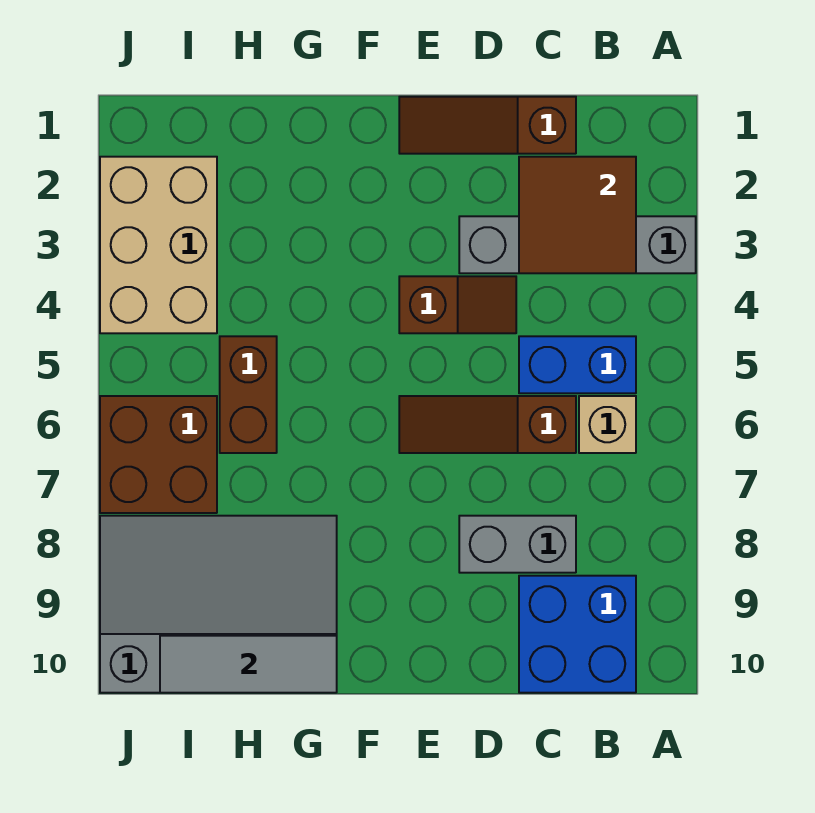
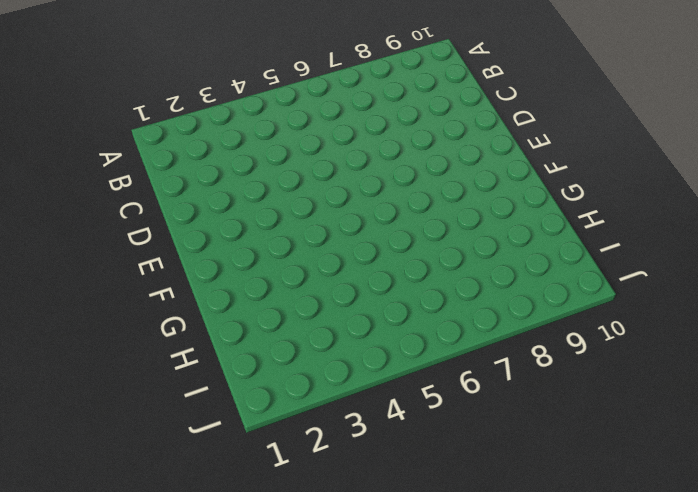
none -> grey 1x4 brick [459,216,696,273]
none -> blue 1x2 brick [519,336,636,393]
none -> tan 1x1 brick [579,396,636,453]

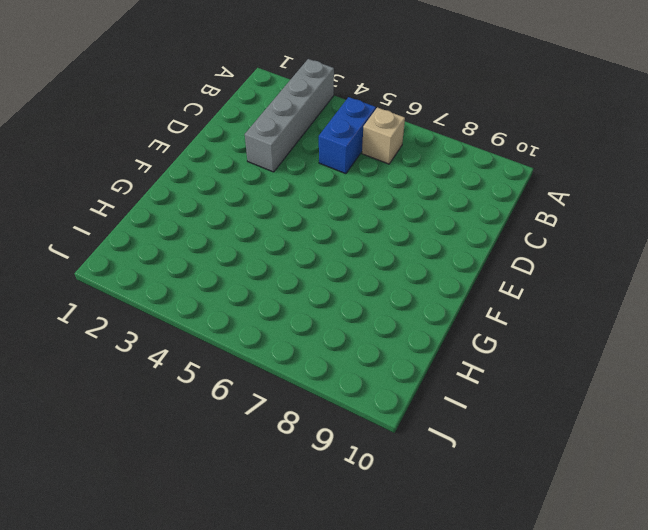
none -> blue 2x2 brick [519,576,636,693]
none -> brown 1x3 slope [399,97,576,154]
none -> brown 1x3 slope [399,396,576,453]

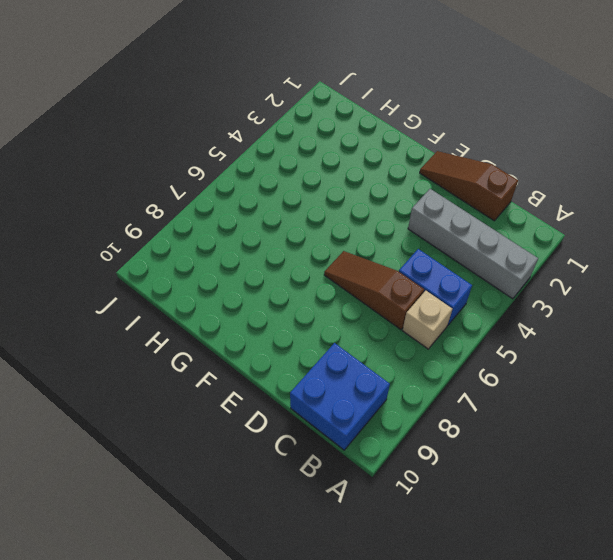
none -> grey 1x2 brick [459,516,576,573]
none -> brown 1x2 slope [399,276,516,333]
none -> grey 3x4 slope [100,516,337,693]

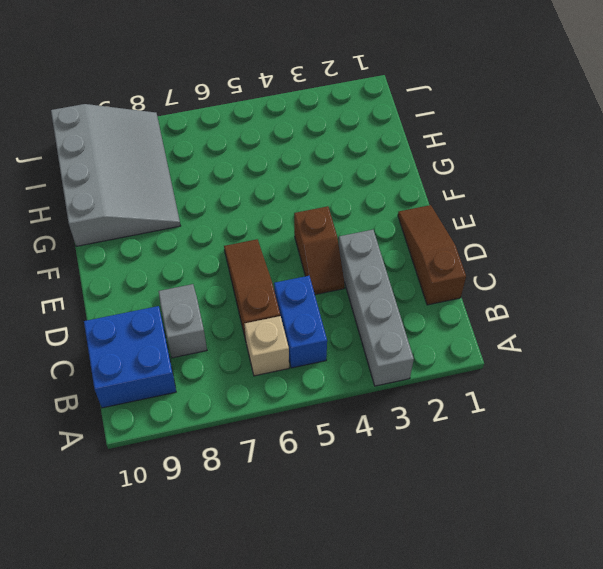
grey 1x2 slope [159,284,207,358] -> grey 1x2 brick [459,516,576,573]
none -> brown 1x2 brick [220,336,277,453]
none -> tan 2x3 brick [100,157,217,333]
none -> brown 2x2 brick [100,396,217,513]

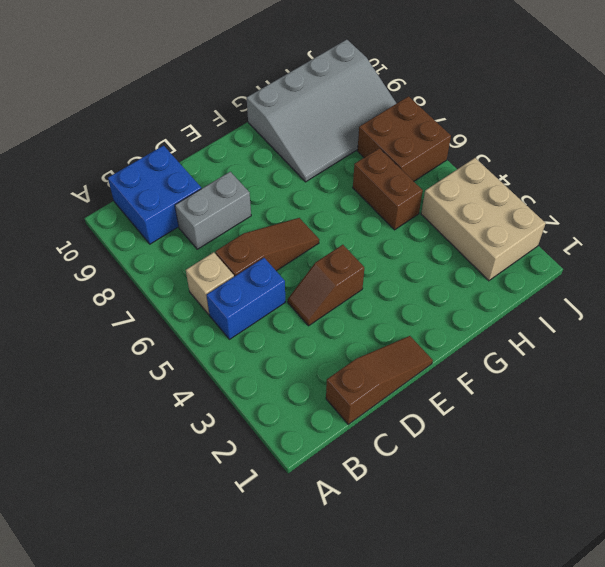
none -> grey 1x4 brick [459,216,696,273]
none -> brown 2x2 tile [519,157,636,273]
none -> grey 1x3 tile [160,636,337,693]

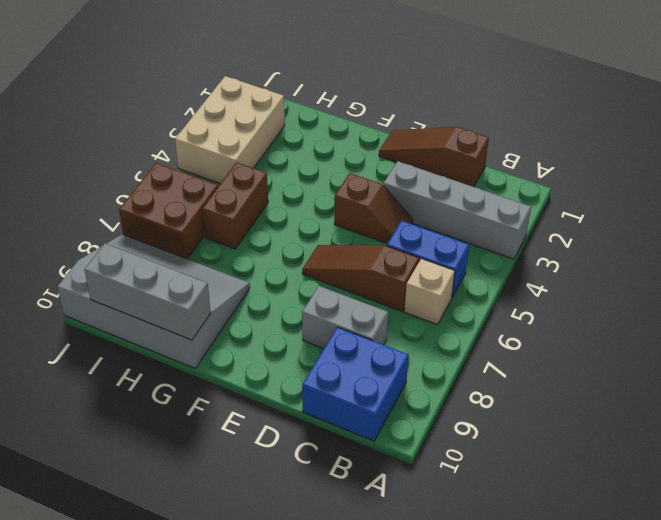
grey 1x3 brick [84,244,211,340] -> grey 1x3 tile [160,636,337,693]
none -> brown 2x2 tile [519,157,636,273]

